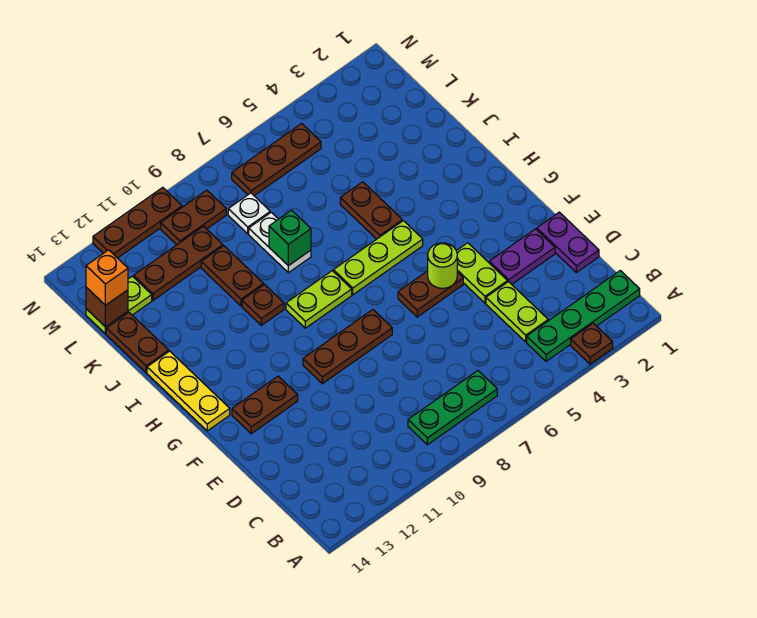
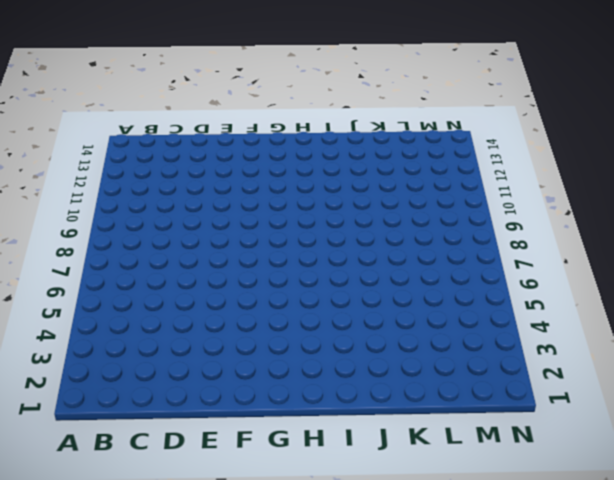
none -> brown 1x1 plate [571,323,613,364]
none -> green 1x4 plate [527,271,640,361]
none -> green 1x3 plate [408,371,497,445]

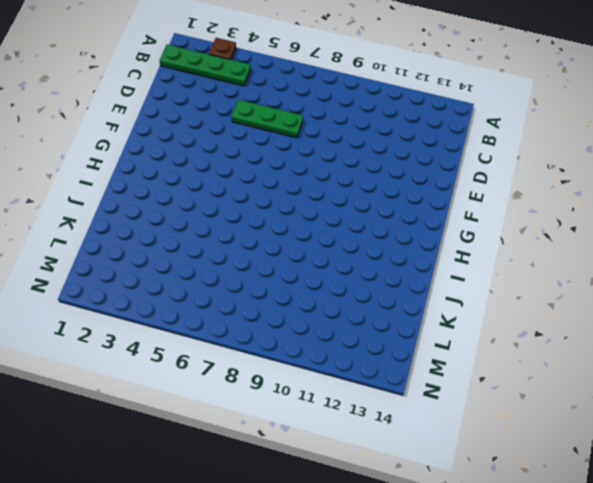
green 1x3 plate [232,100,303,138] -> green 1x3 plate moved to [408,371,497,445]
none -> lime 1x2 plate [486,281,548,342]
none -> purple 1x2 plate [537,212,599,273]
none -> purple 1x2 plate [489,229,555,284]

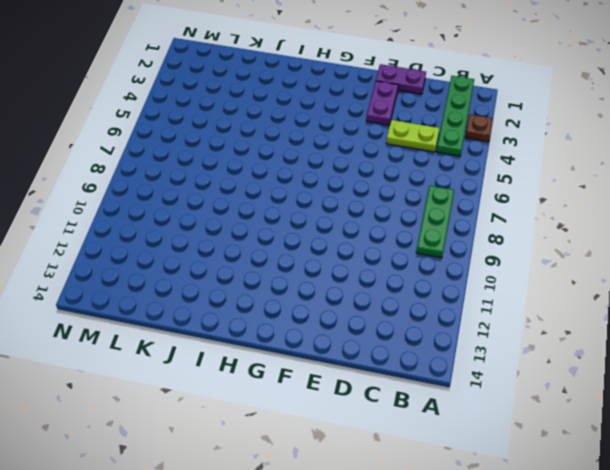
none -> lime 1x2 plate [457,243,508,303]
none -> brown 1x2 plate [398,271,463,317]
none -> brown 1x3 plate [303,310,392,384]

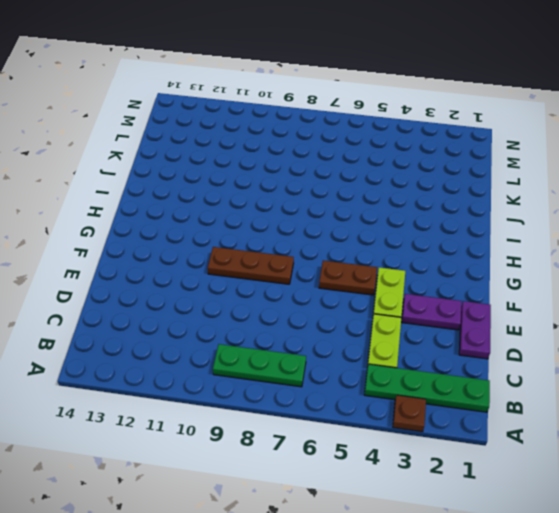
none -> brown 1x2 plate [232,376,298,434]
none -> yellow 1x3 plate [147,351,230,431]
none -> lime 1x3 plate [333,221,423,295]

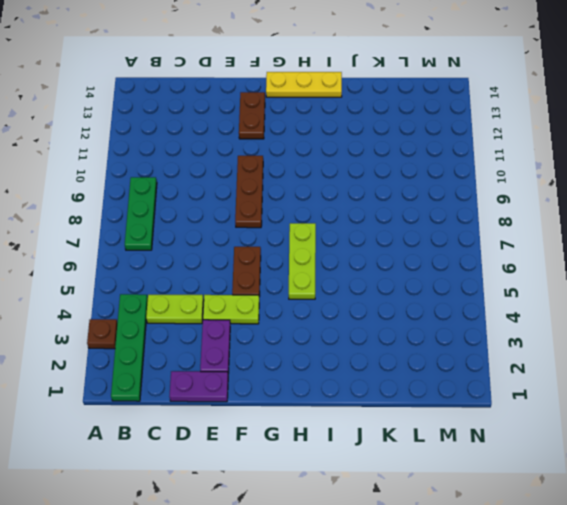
none -> lime 1x2 plate [286,271,352,328]
none -> brown 1x2 plate [340,182,402,239]
none -> brown 1x1 plate [242,285,284,325]

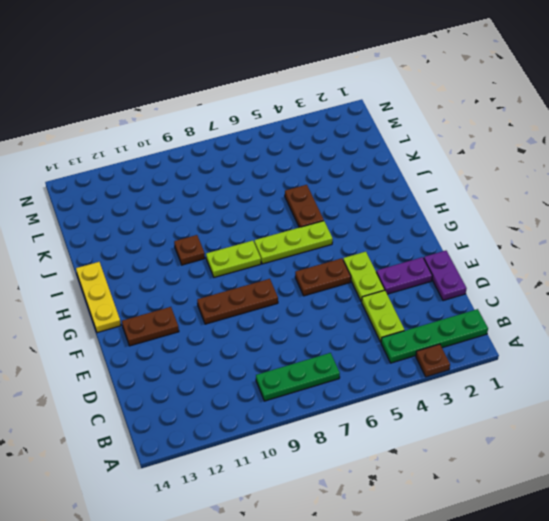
none -> white 1x2 plate [249,212,311,273]
none -> brown 1x2 plate [201,246,264,306]
none -> brown 1x2 plate [106,313,169,373]

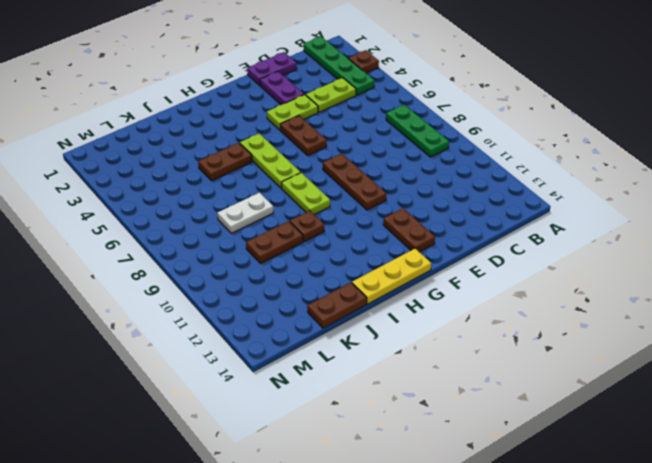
none -> white 1x1 plate [228,193,270,234]
none -> brown 1x3 plate [134,226,223,300]
none -> lime 1x2 plate [86,276,152,334]

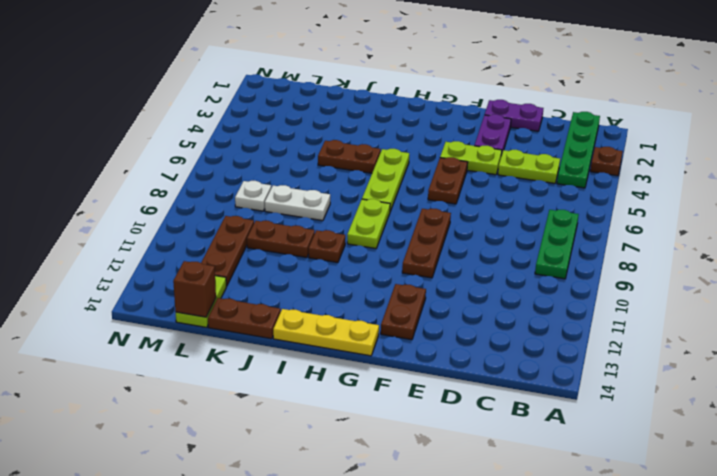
none -> brown 1x3 plate [232,124,321,196]
none -> brown 1x2 plate [161,190,226,245]
none -> brown 1x3 plate [93,187,182,258]

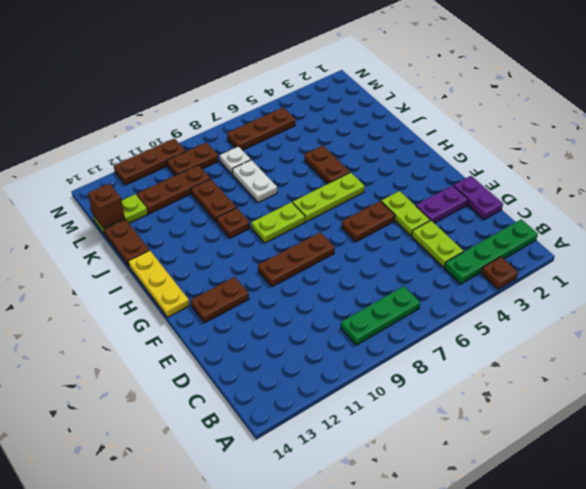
none -> lime 1x1 round brick [428,243,457,288]
none -> green 1x1 brick [269,210,311,266]
none -> orange 1x1 brick [86,250,128,305]

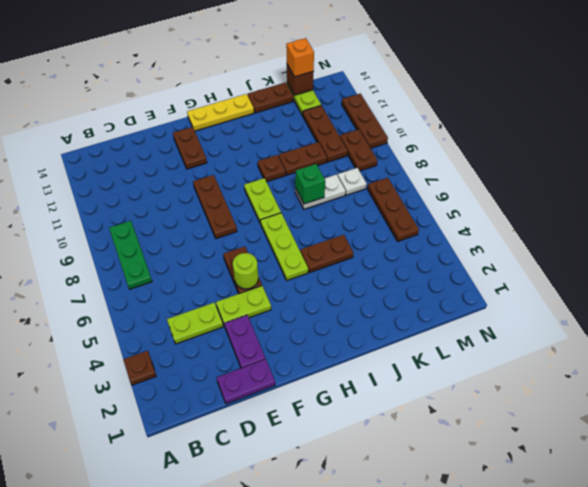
none -> green 1x4 plate [527,271,640,361]

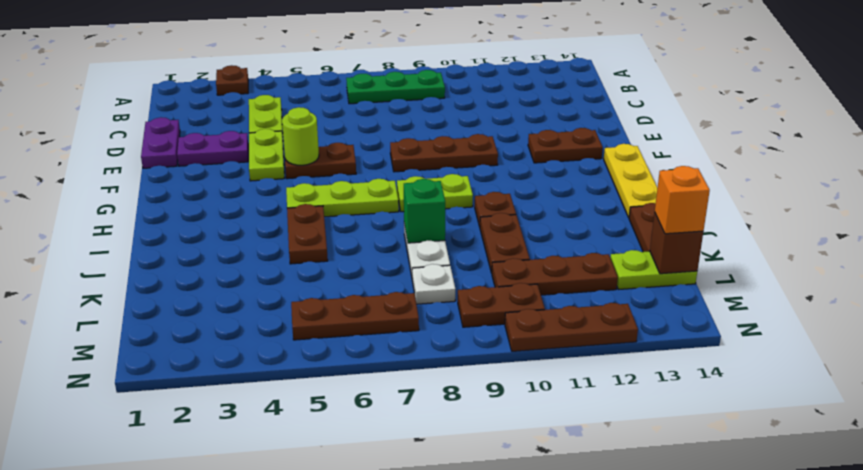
none -> green 1x4 plate [527,271,640,361]

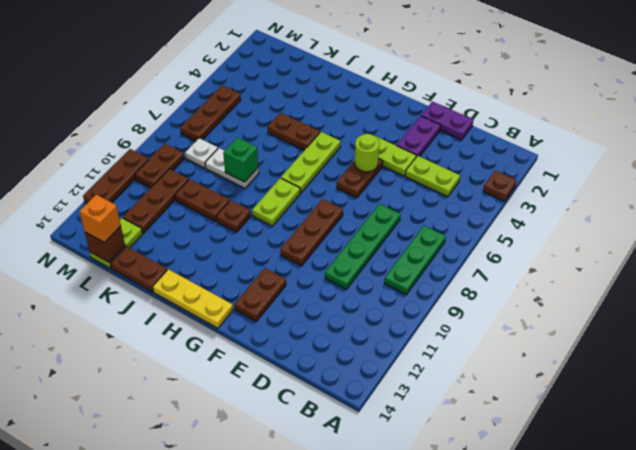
green 1x4 plate [325,204,400,289] -> green 1x4 plate moved to [527,271,640,361]

